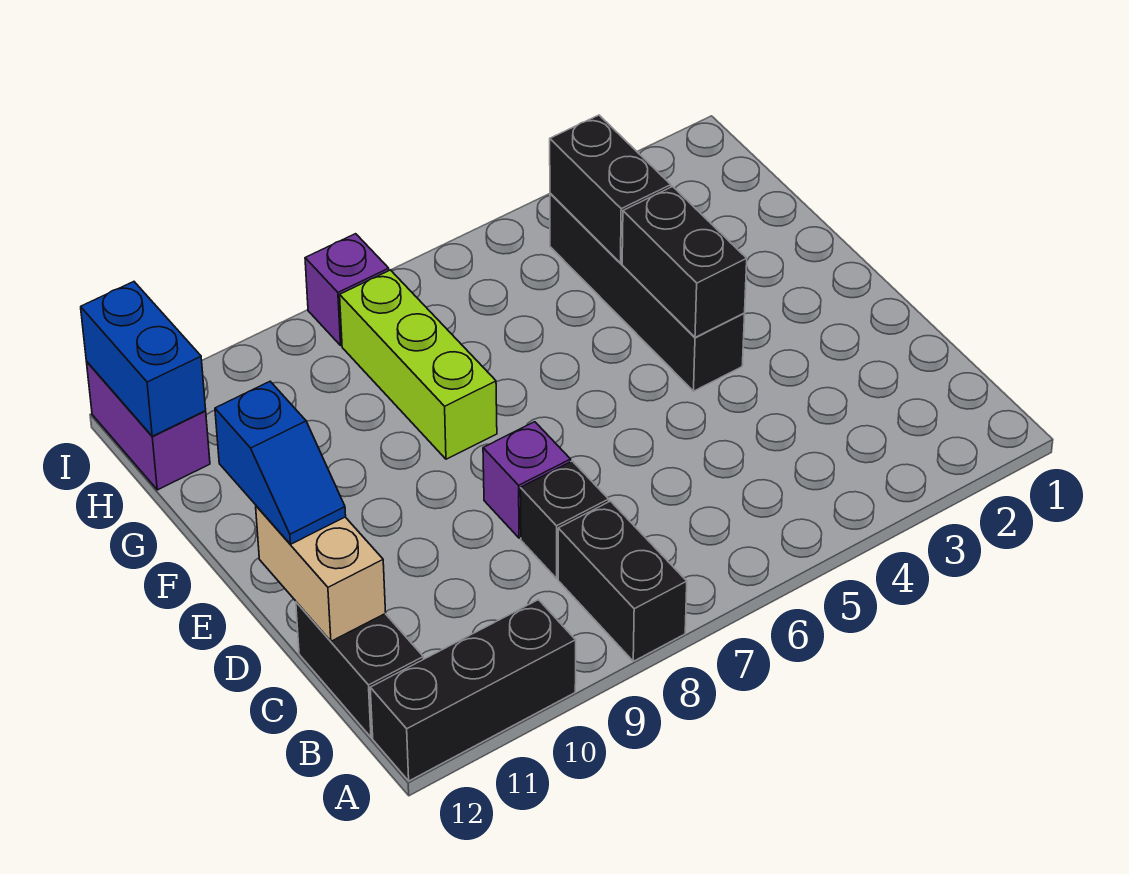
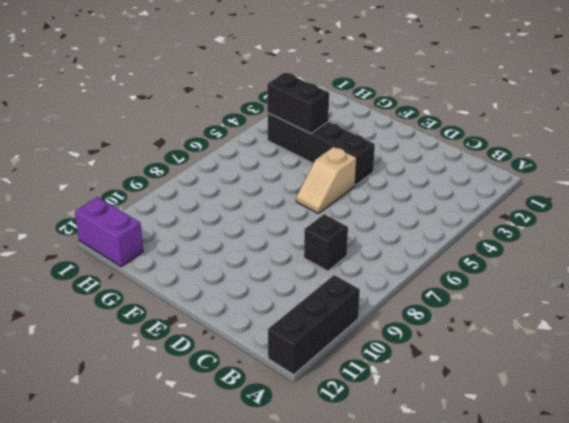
tan 1x2 slope [296,147,357,213] -> none
none -> black 1x2 brick [558,501,687,661]
none -> black 1x2 brick [296,602,423,737]
none -> purple 1x1 brick [483,422,571,538]

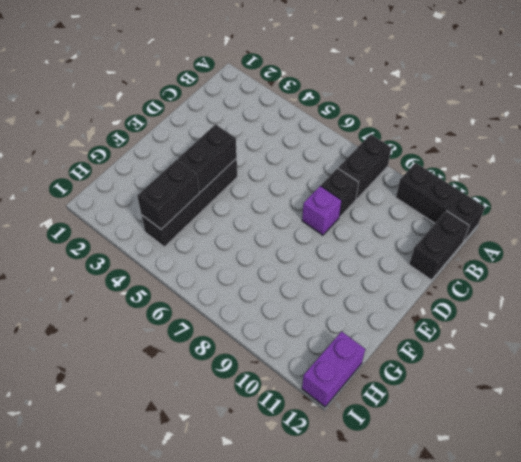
none -> lime 1x3 brick [340,270,497,459]
none -> purple 1x1 brick [305,234,389,345]
none -> tan 1x2 brick [256,506,386,641]

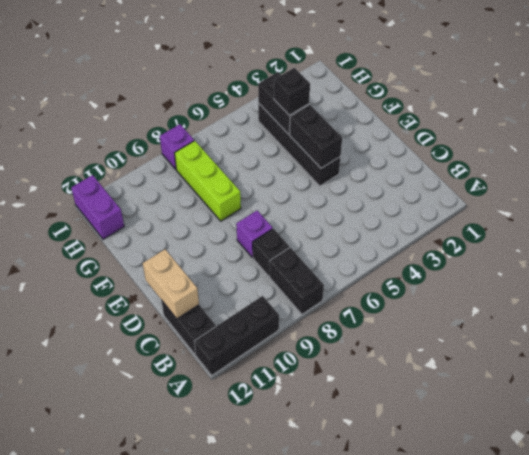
black 1x1 brick [274,68,310,115] -> none
none -> blue 1x2 brick [81,282,206,436]
none -> blue 1x2 slope [215,382,346,544]

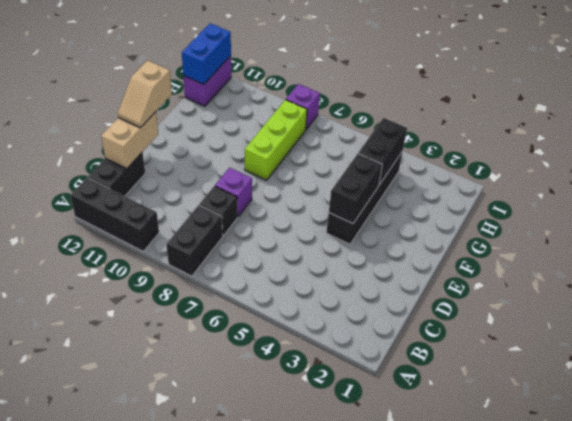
tan 1x2 slope [118,60,172,128] -> blue 1x2 slope [215,382,346,544]

